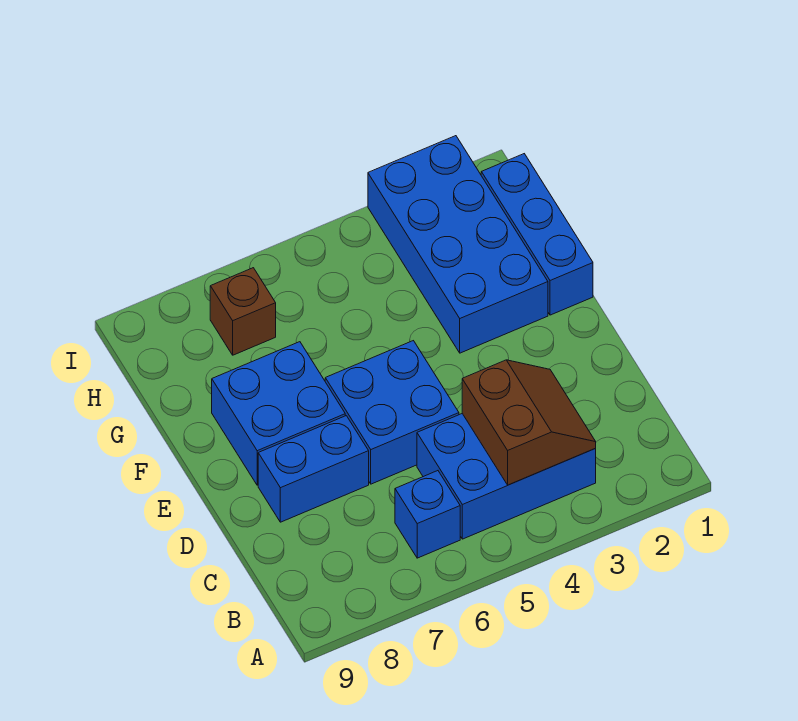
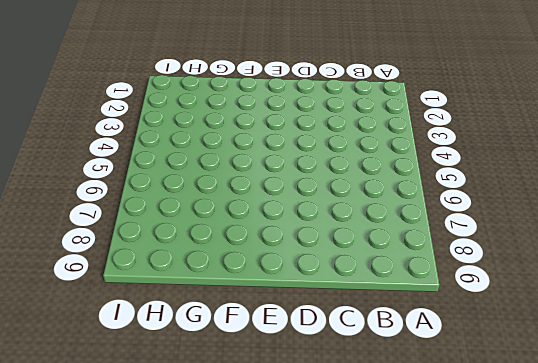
none -> blue 2x3 brick [417,414,596,539]
none -> blue 1x1 brick [395,471,460,558]

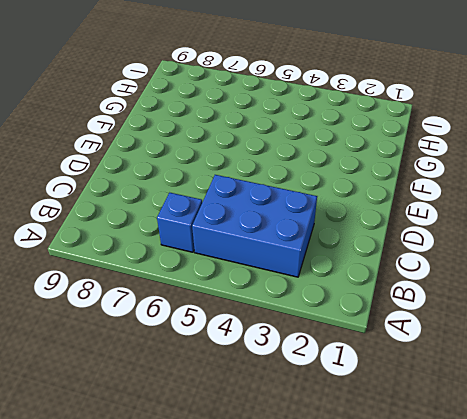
none -> blue 2x2 brick [325,341,459,484]
none -> blue 1x2 brick [258,416,369,522]

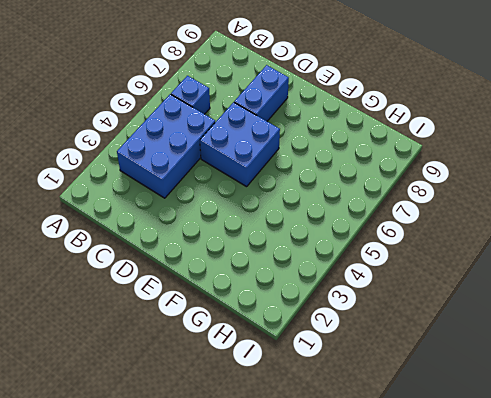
none -> blue 2x2 brick [212,342,345,485]
none -> blue 1x3 brick [481,154,593,315]

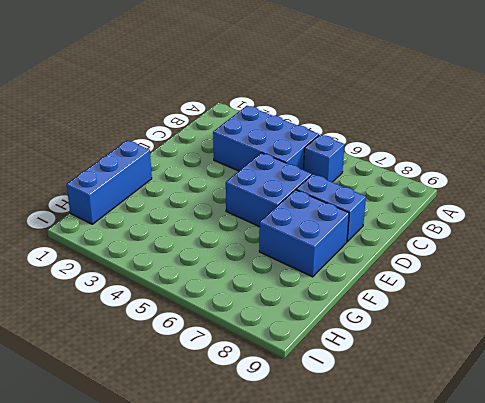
none -> blue 2x4 brick [368,136,548,353]
none -> brown 1x1 brick [210,268,276,355]

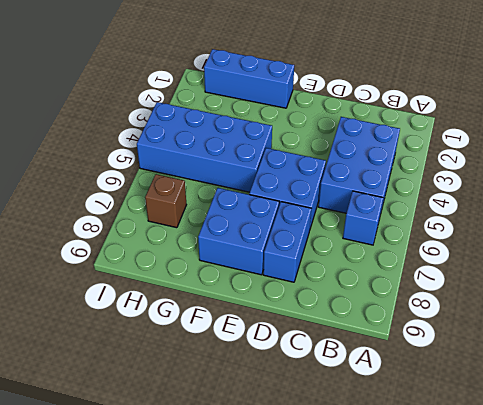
blue 2x4 brick [137,102,272,192] -> blue 2x4 brick moved to [368,136,548,353]
none -> brown 2x2 slope [462,360,596,485]

